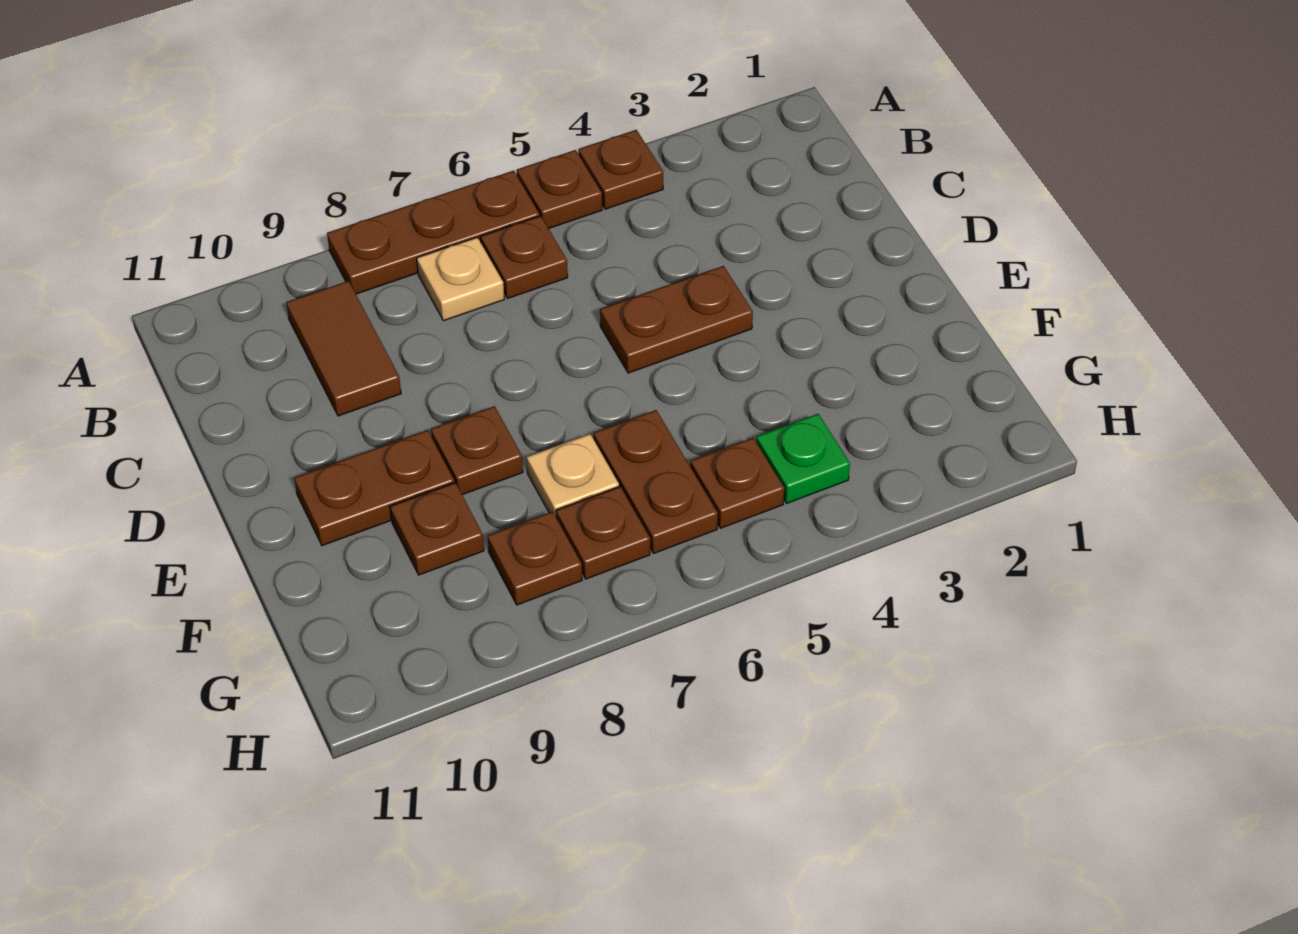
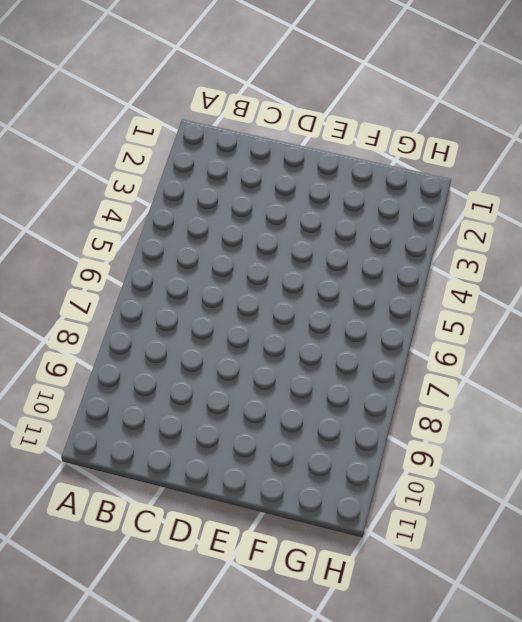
none -> brown 1x1 plate [578,130,663,209]
none -> brown 1x1 plate [517,150,602,229]
none -> brown 1x3 plate [327,171,540,294]

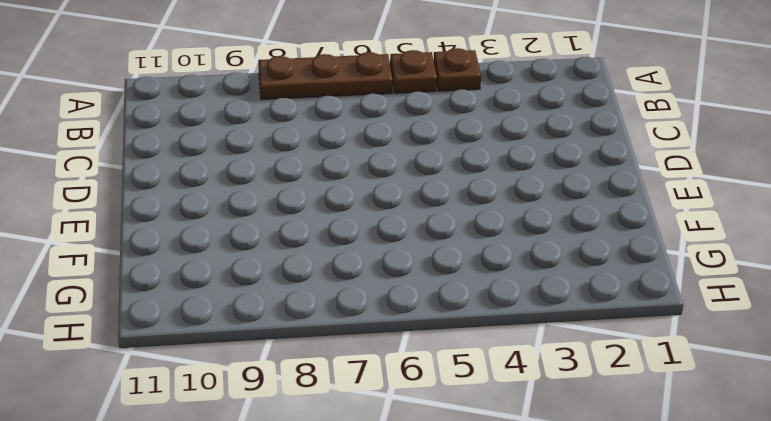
none -> brown 1x1 plate [481,216,568,299]
none -> tan 1x1 plate [417,237,504,321]
none -> brown 1x2 tile [286,281,401,416]

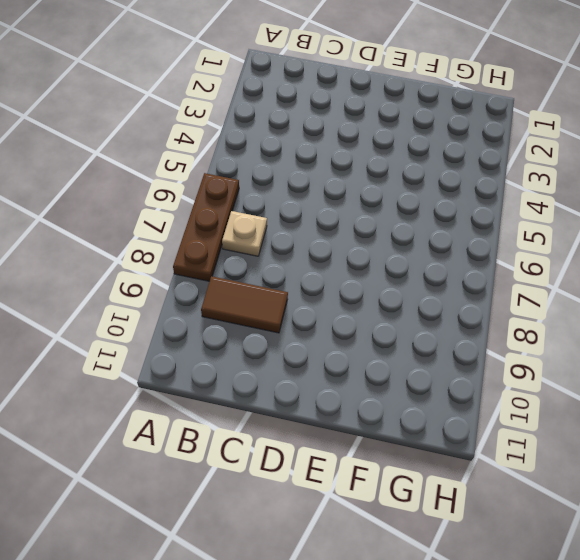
none -> brown 1x1 plate [578,130,663,209]
none -> brown 1x1 plate [517,150,602,229]
none -> brown 1x1 plate [481,216,568,299]

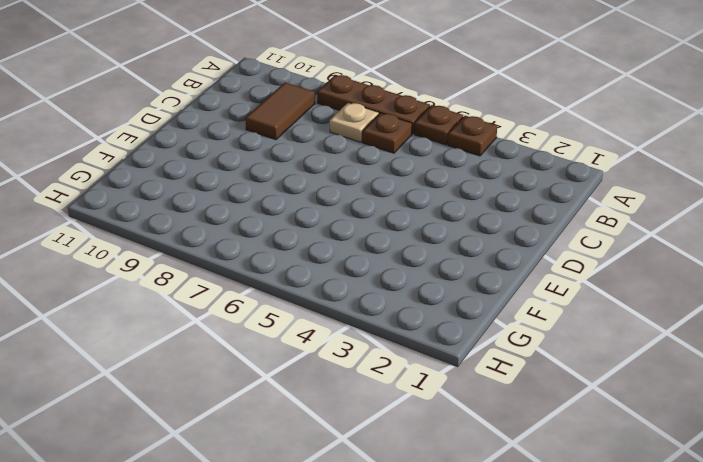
none -> brown 1x2 plate [600,266,753,373]
none -> brown 1x1 plate [431,406,523,495]
none -> brown 1x2 plate [294,430,454,546]

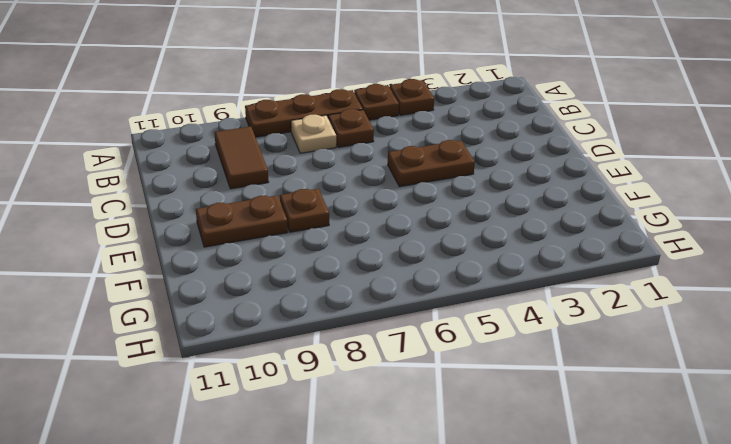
none -> brown 1x2 plate [594,410,718,554]
none -> tan 1x1 plate [527,434,619,516]
none -> brown 1x1 plate [390,483,484,575]

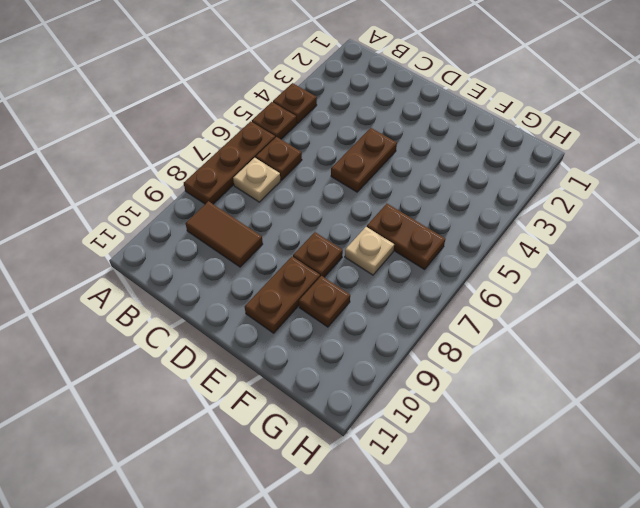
none -> green 1x1 plate [756,414,850,504]
none -> brown 1x1 plate [690,438,784,528]
none -> brown 1x1 plate [556,487,650,579]

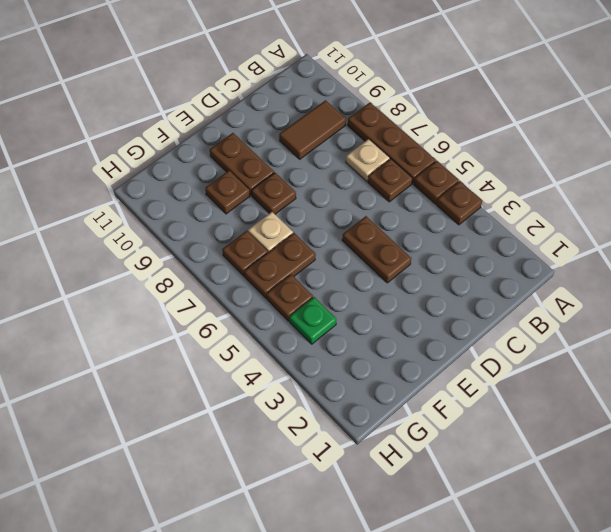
none -> brown 1x1 plate [488,511,582,605]

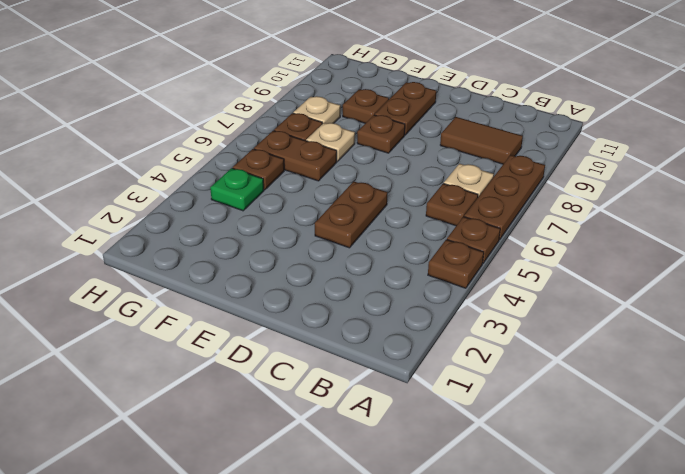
tan 1x1 plate [293,96,340,124] -> brown 1x1 plate [488,511,582,605]

